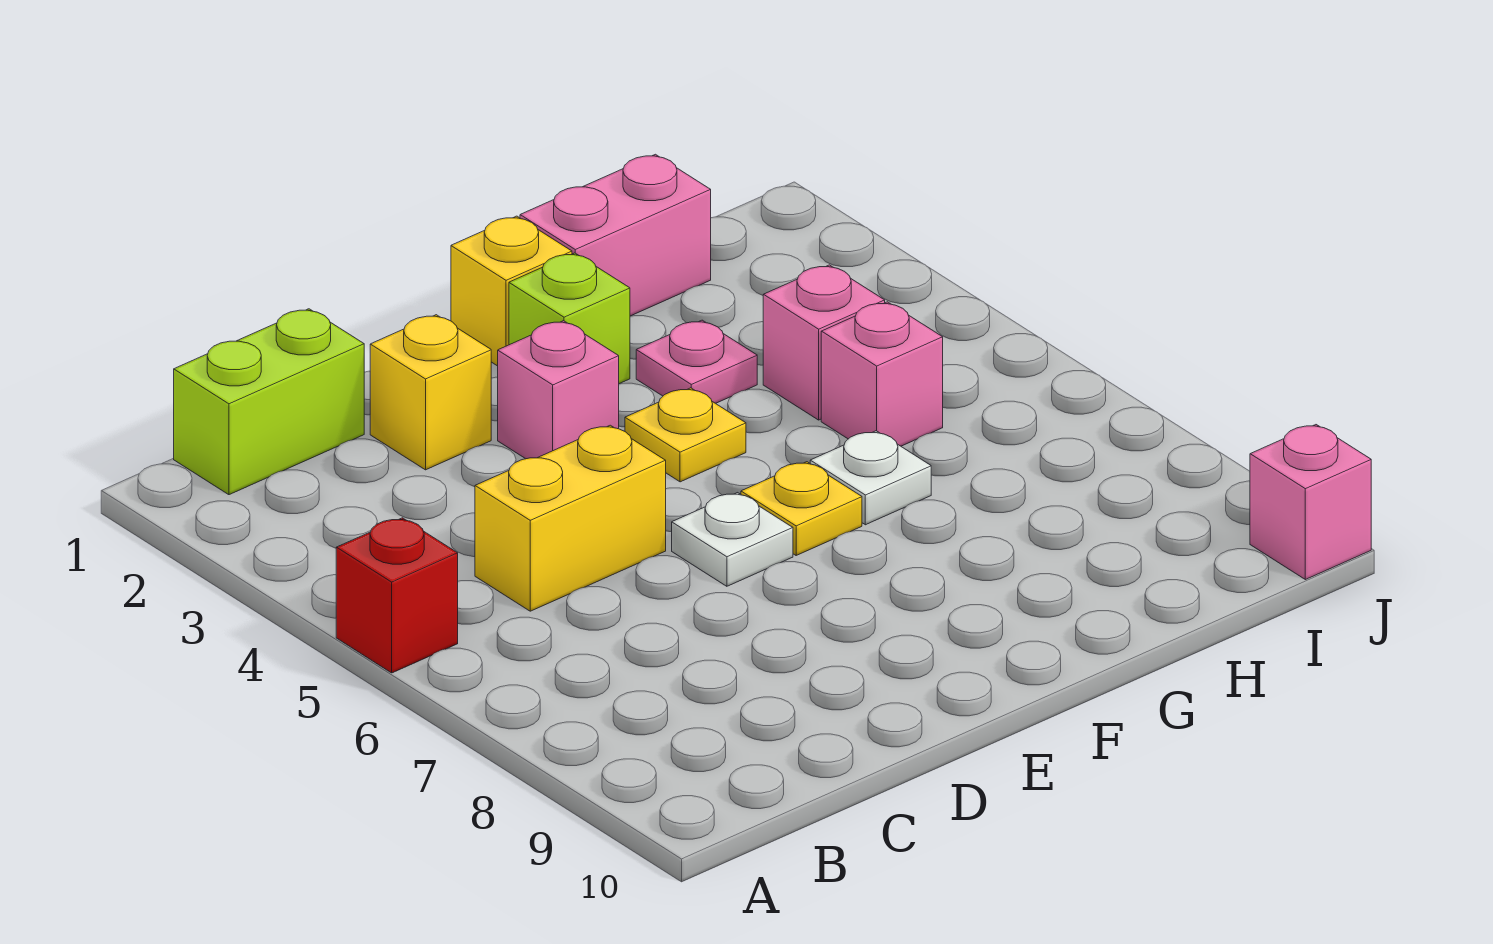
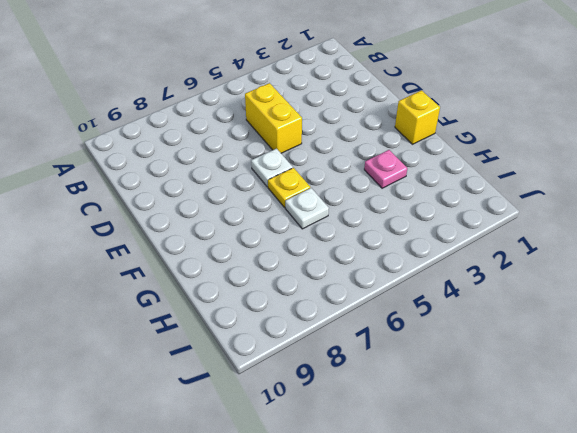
none -> red 1x1 brick [336,518,458,673]
none -> lime 1x2 brick [174,309,364,495]
none -> yellow 1x1 brick [370,315,491,470]

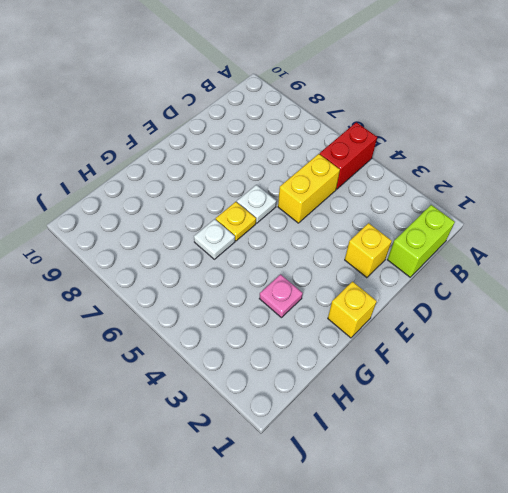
red 1x2 brick [320,122,377,189] -> red 1x1 brick [336,518,458,673]
none -> pink 1x1 brick [498,321,619,459]
none -> lime 1x1 brick [509,253,630,384]
none -> yellow 1x1 plate [625,388,746,482]

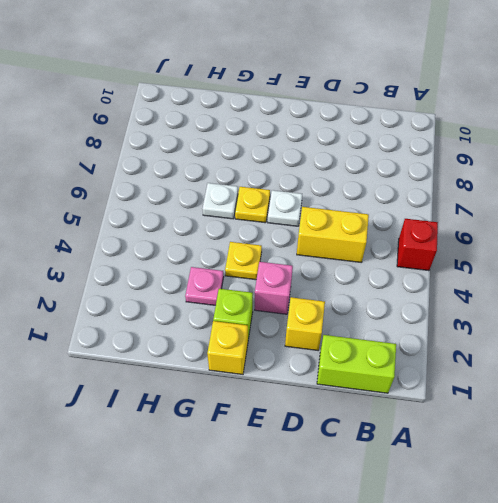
none -> pink 1x2 brick [520,154,711,316]
none -> pink 1x1 brick [763,265,885,420]
none -> pink 1x1 brick [821,302,943,446]

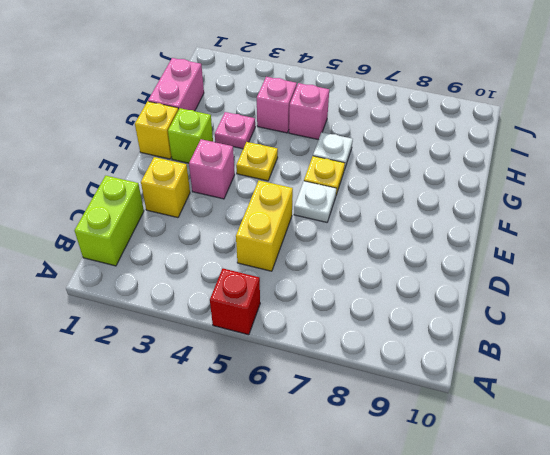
none -> pink 1x1 brick [1250,425,1371,580]

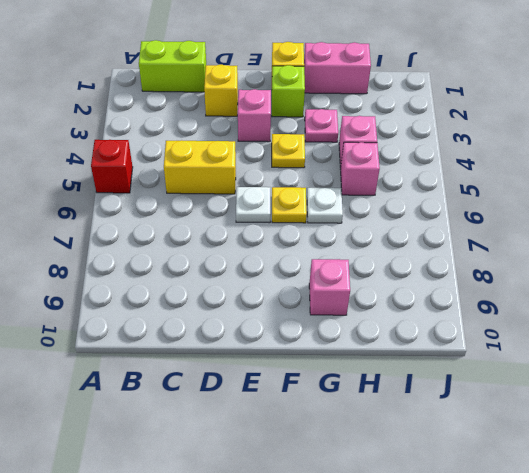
pink 1x1 brick [309,259,350,315] -> pink 1x1 brick moved to [1250,425,1371,580]

